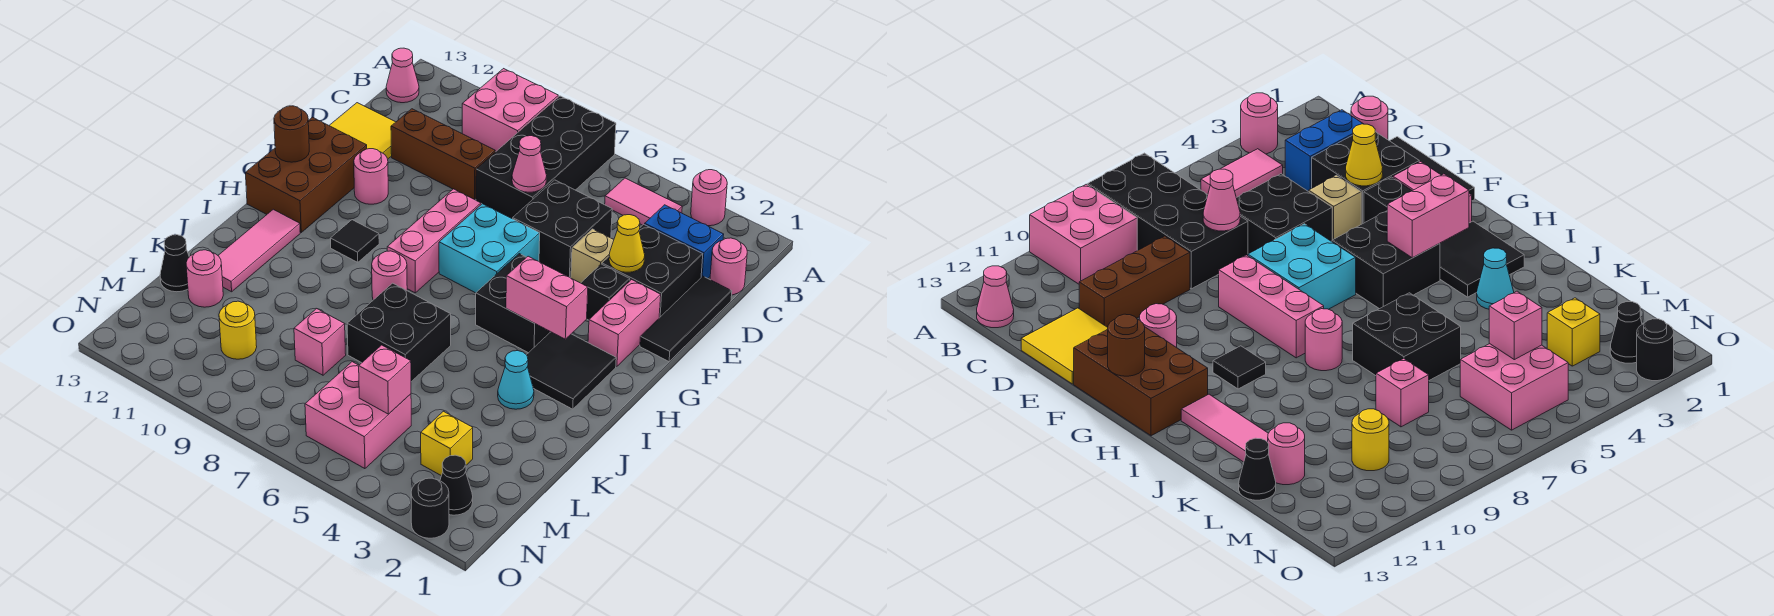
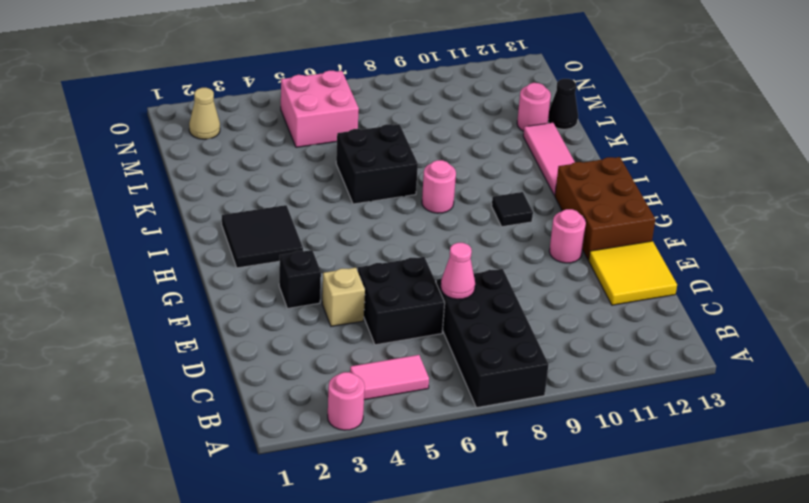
tan 1x1 cone [189,88,220,139] -> black 1x1 cone [440,455,473,515]
none -> pink 2x2 brick [462,69,558,152]
none -> pink 1x1 cone [386,48,419,103]
none -> pink 1x1 round brick [710,238,747,295]
none -> blue 1x2 brick [645,205,724,278]

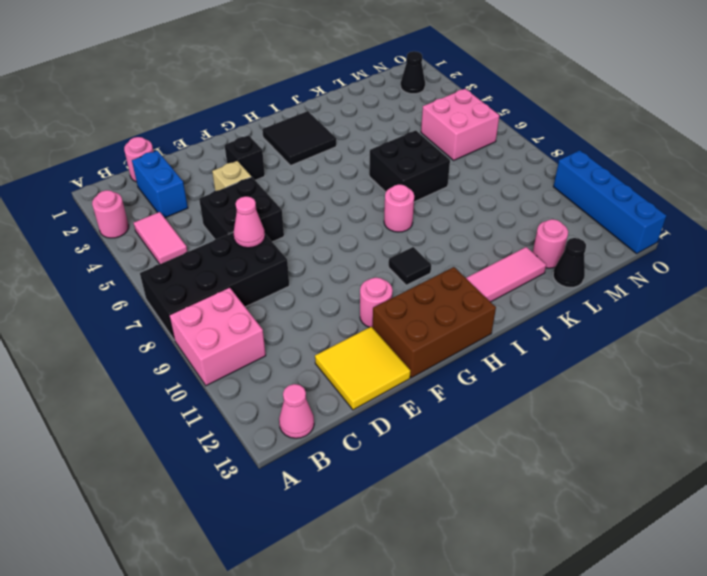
blue 1x4 brick [553,150,666,254] -> none
none -> black 1x3 tile [640,276,732,362]
none -> black 2x2 brick [602,224,703,318]
none -> brown 1x3 brick [391,109,495,199]
none -> pink 1x2 brick [588,280,661,367]

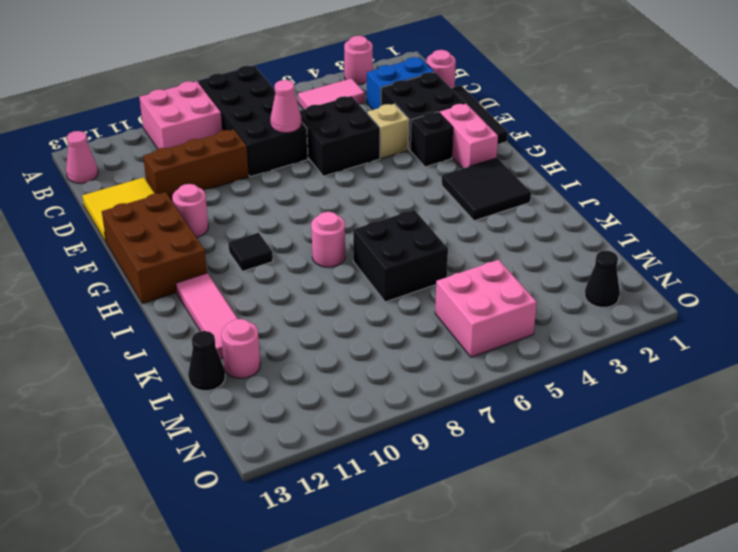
none -> cyan 2x2 brick [439,204,540,293]
none -> pink 1x3 brick [387,189,481,293]
none -> black 2x2 brick [476,254,550,353]
none -> cyan 1x1 cone [498,351,534,409]

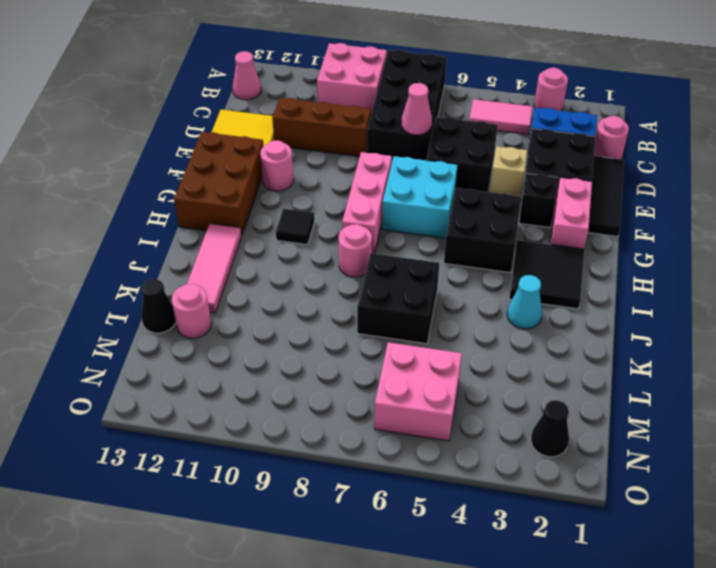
none -> pink 1x1 brick [294,309,346,375]
none -> yellow 1x1 brick [421,411,473,476]
none -> yellow 1x1 round brick [219,301,257,359]
none -> black 1x1 round brick [411,478,449,538]

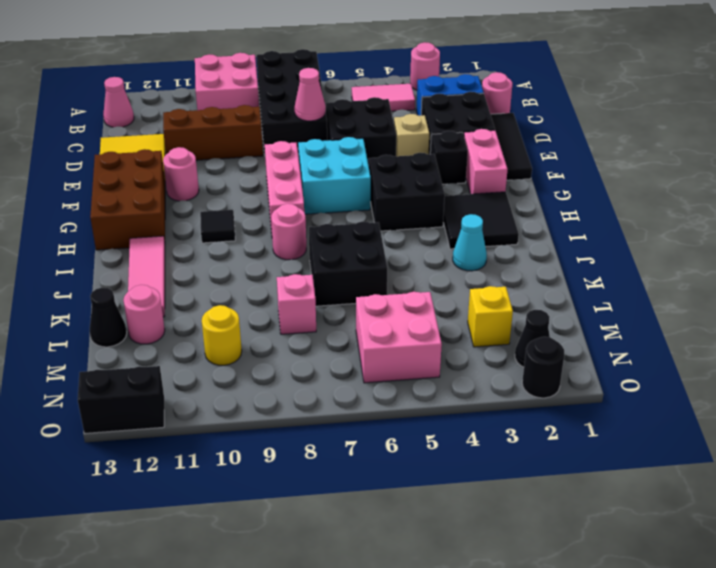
black 1x2 brick [78,366,164,433] -> none
none -> yellow 1x1 cone [609,215,645,272]
none -> brown 1x1 round brick [274,106,309,162]
none -> pink 1x2 brick [506,256,588,339]
none -> pink 1x1 brick [359,345,411,414]

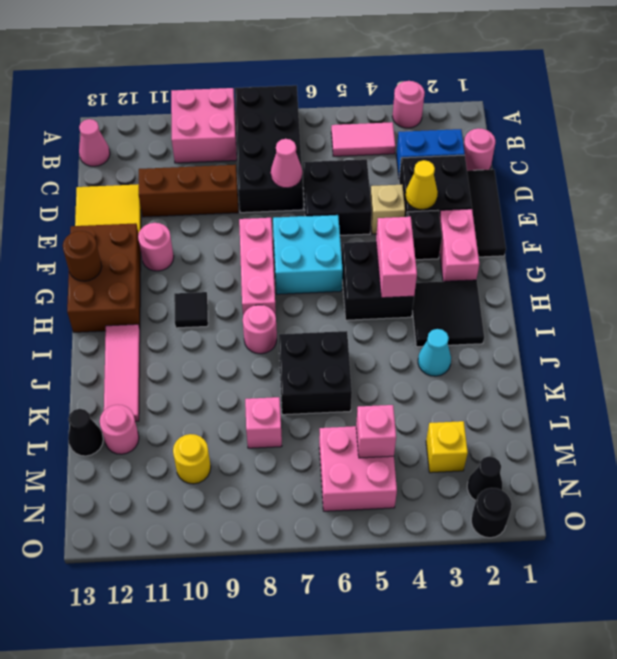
pink 1x2 brick [376,217,417,298] -> pink 1x2 brick turned to [506,256,588,339]

